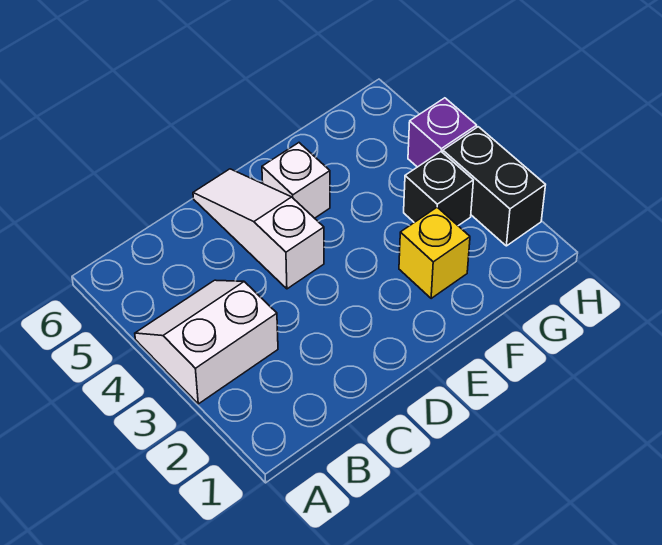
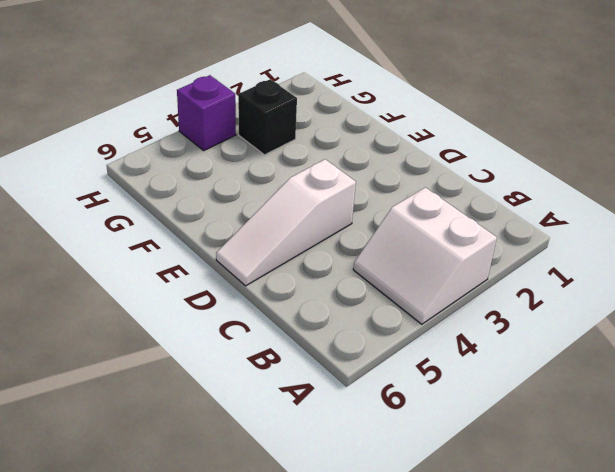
none -> white 1x1 brick [262,143,330,218]
none -> yellow 1x1 brick [399,207,470,298]

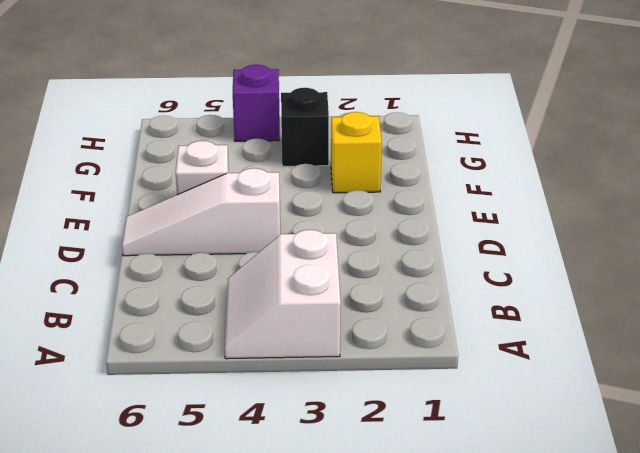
none -> black 1x2 brick [443,127,545,246]

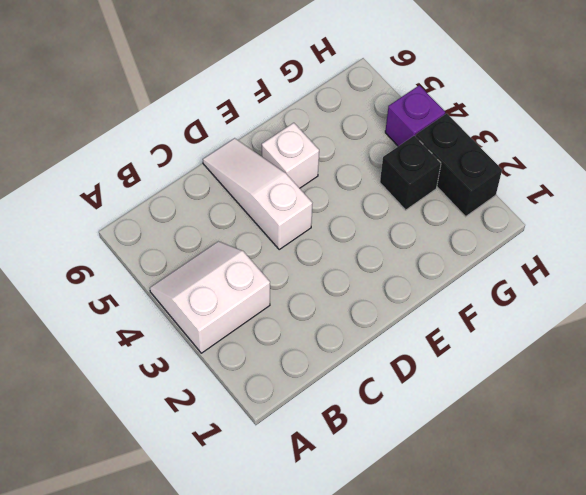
none -> yellow 1x1 brick [399,207,470,298]

